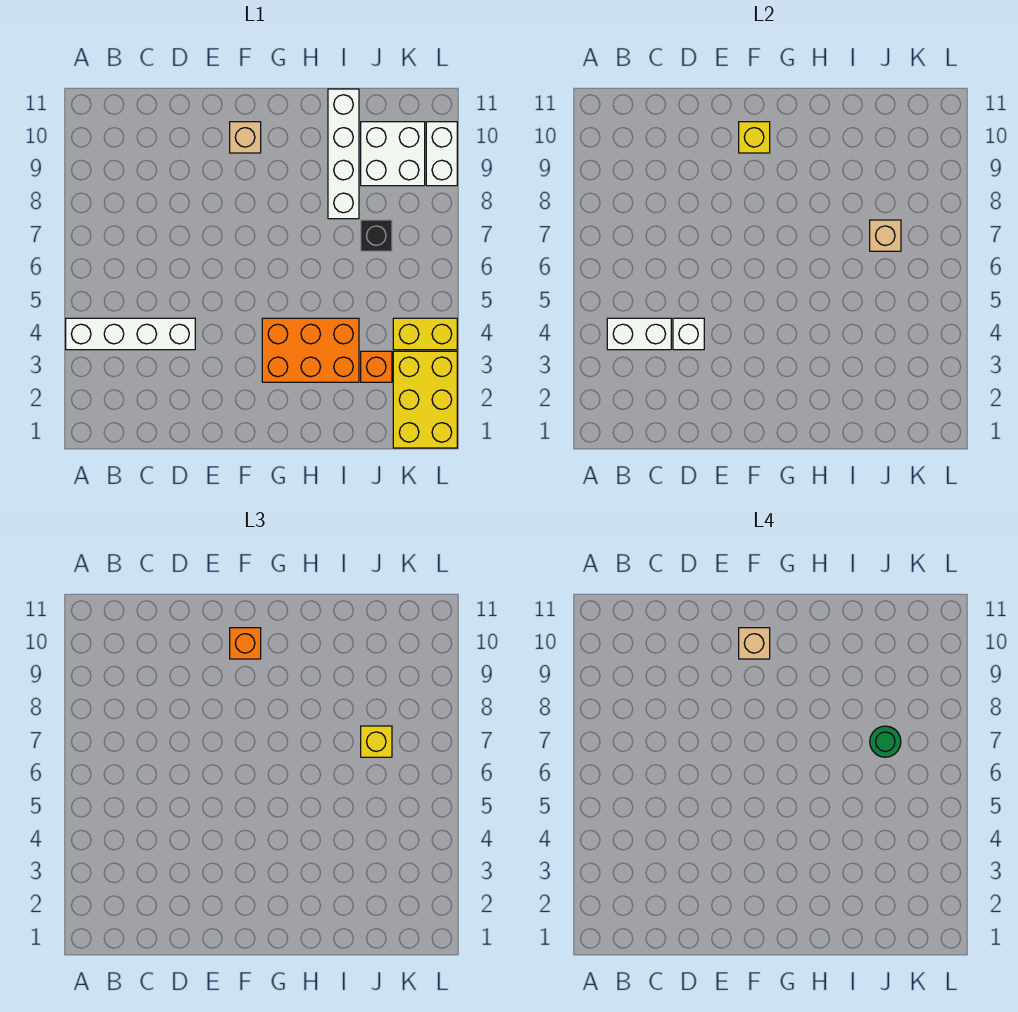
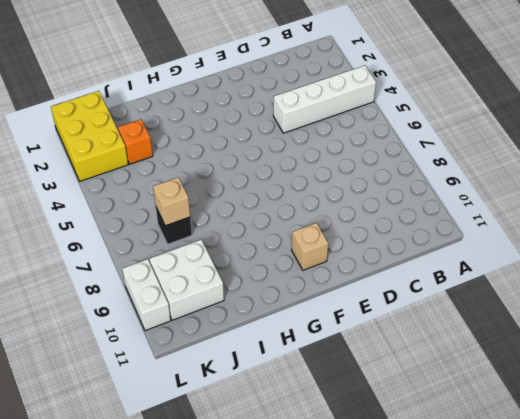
none -> orange 2x3 brick [262,318,359,382]
none -> white 1x4 brick [328,89,359,219]
none -> yellow 1x2 brick [393,318,457,350]

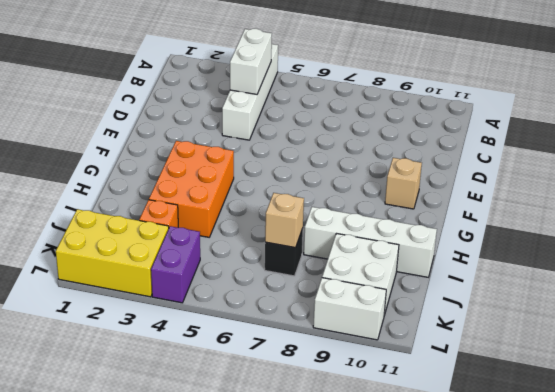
purple 1x2 brick [151,226,200,303] -> yellow 1x2 brick [393,318,457,350]
none -> white 1x1 brick [673,318,704,350]
none -> yellow 1x1 brick [739,122,770,153]
none -> orange 1x1 brick [230,628,261,659]

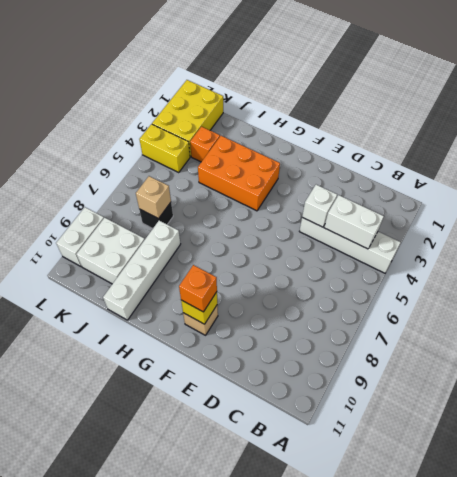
none -> yellow 1x1 brick [361,726,392,757]
none -> tan 1x1 brick [739,628,770,659]
none -> green 1x1 round brick [870,726,901,757]

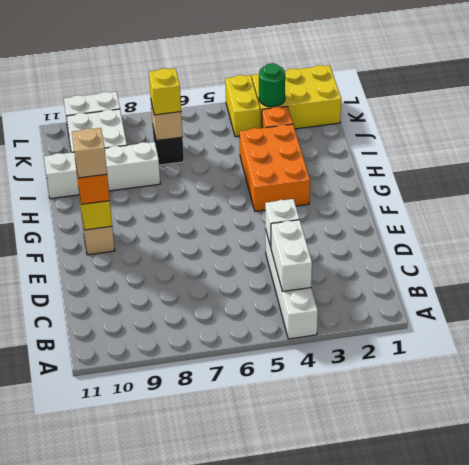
green 1x1 round brick [259,63,285,107] -> green 1x1 round brick moved to [870,726,901,757]

